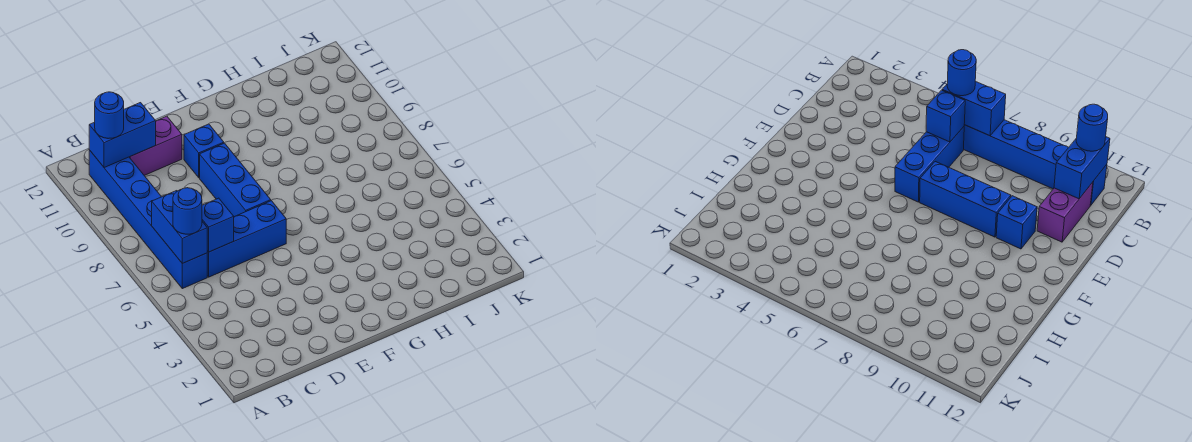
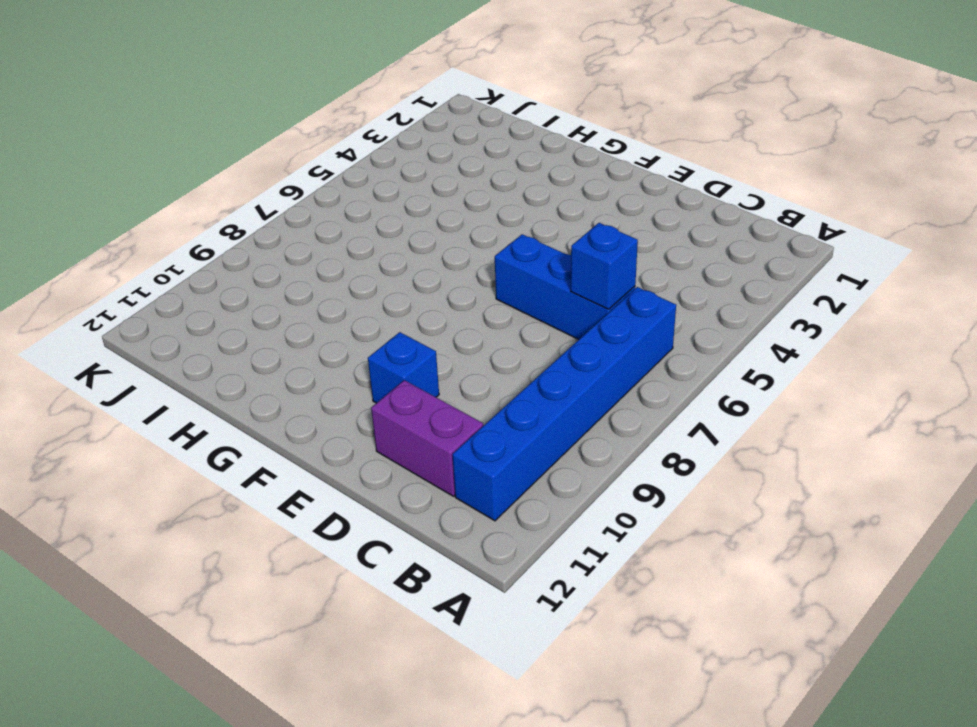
none -> blue 1x3 brick [200,143,271,217]
none -> blue 1x2 brick [152,191,207,263]

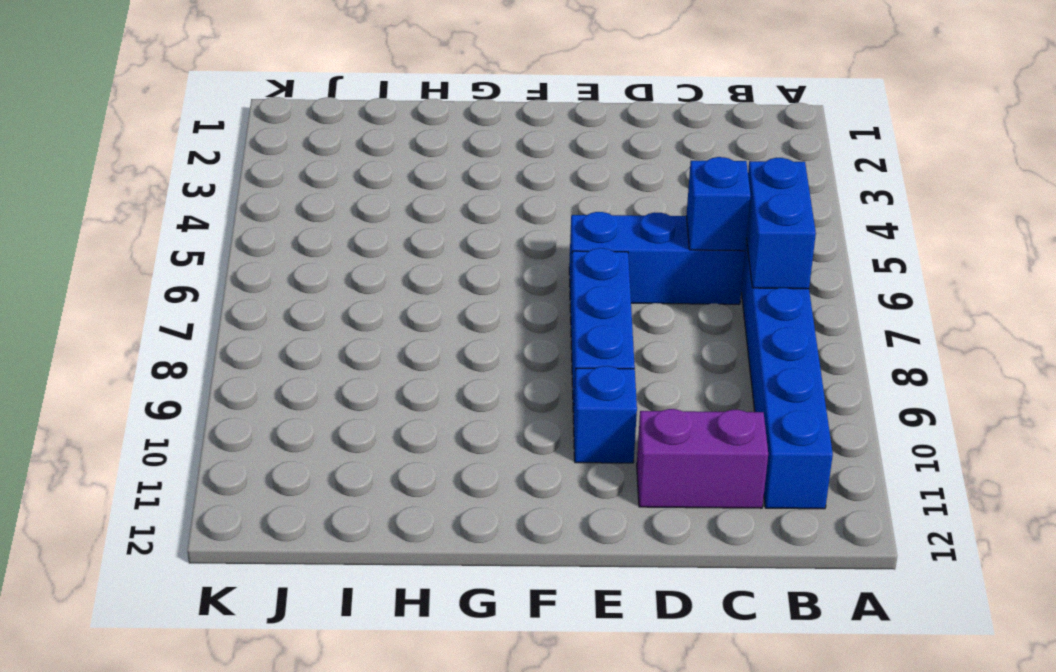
none -> blue 1x2 brick [89,103,156,168]
none -> blue 1x1 round brick [173,188,202,234]

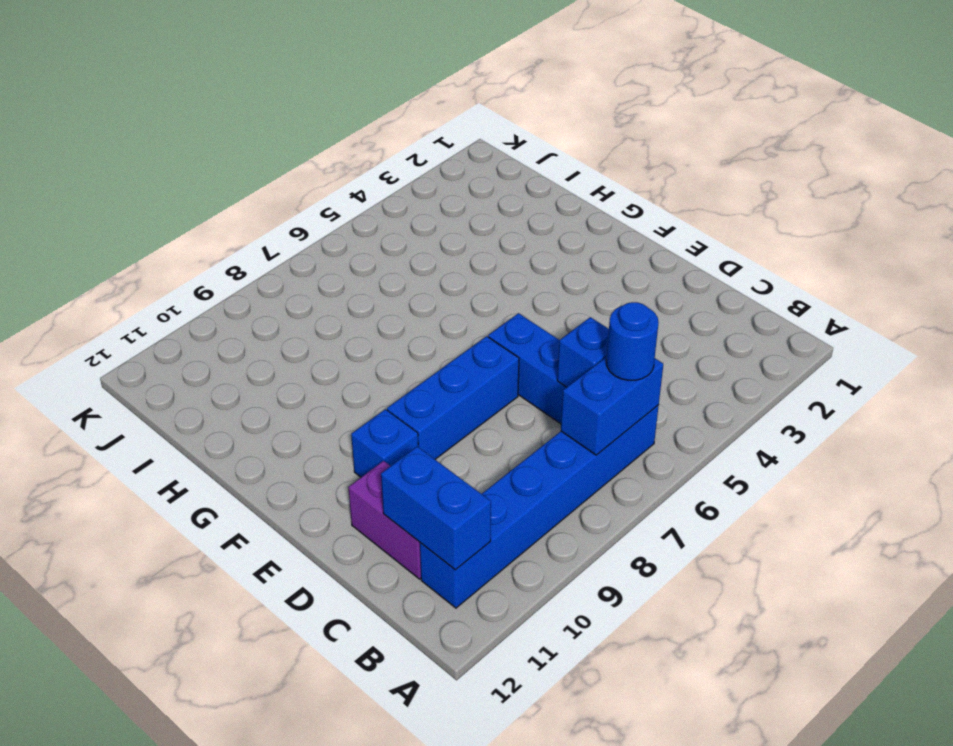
none -> blue 1x1 round brick [95,92,124,139]

